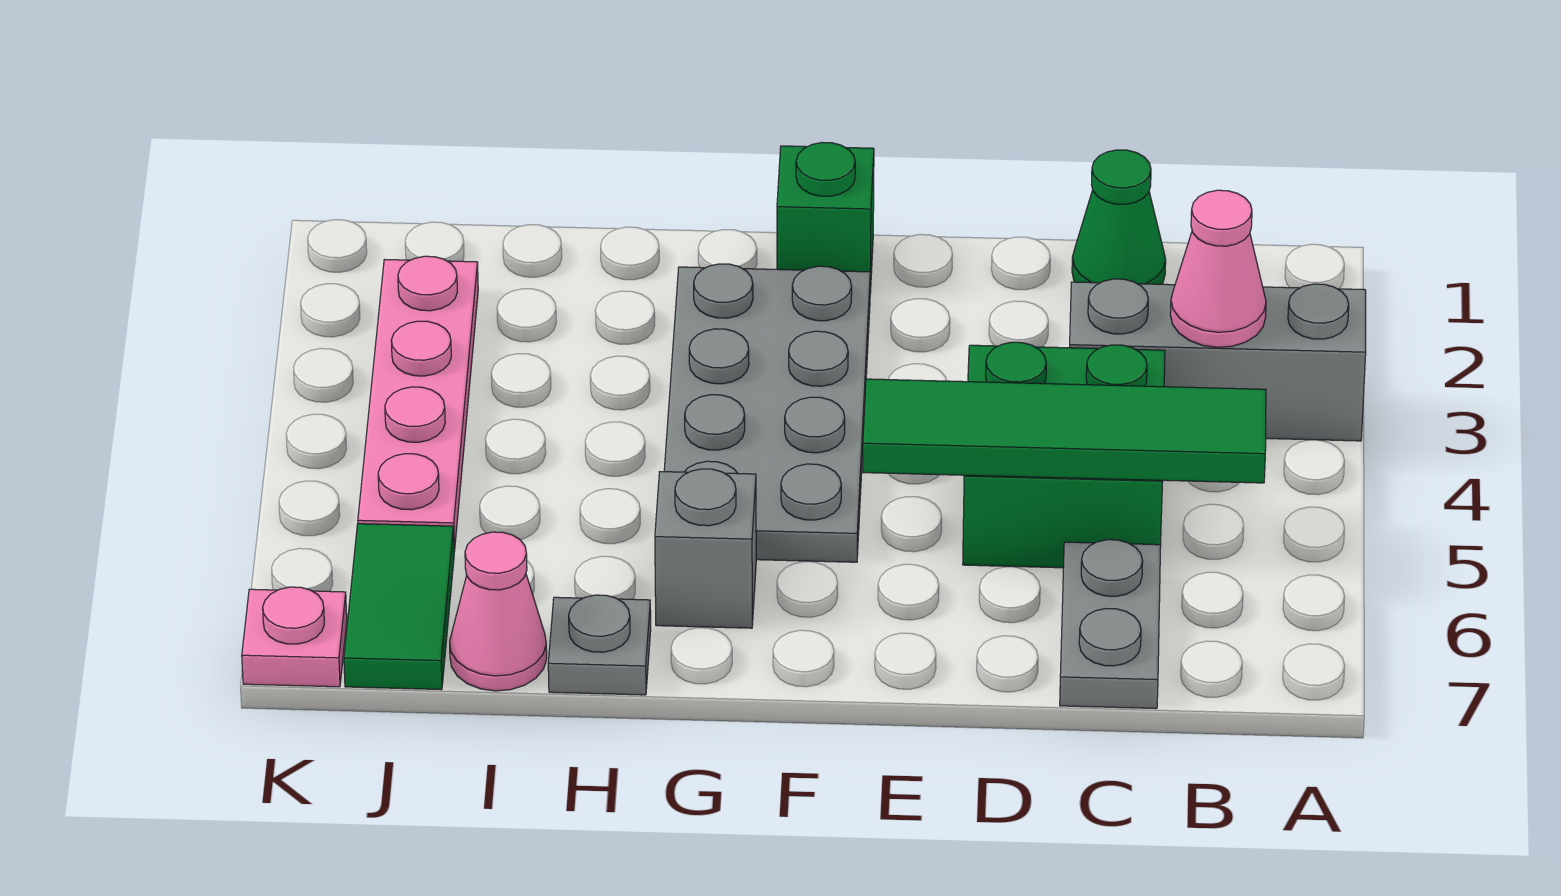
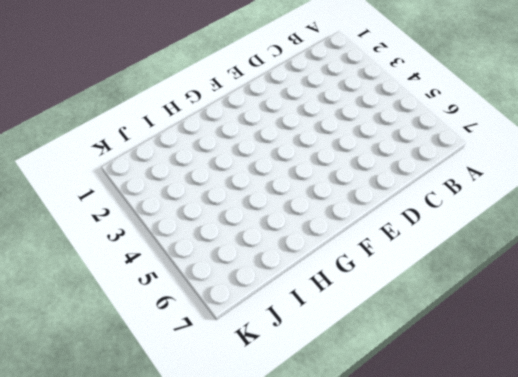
none -> grey 1x3 brick [1070,279,1366,441]
none -> green 1x1 cone [1072,150,1166,284]
none -> green 2x2 brick [963,342,1165,568]

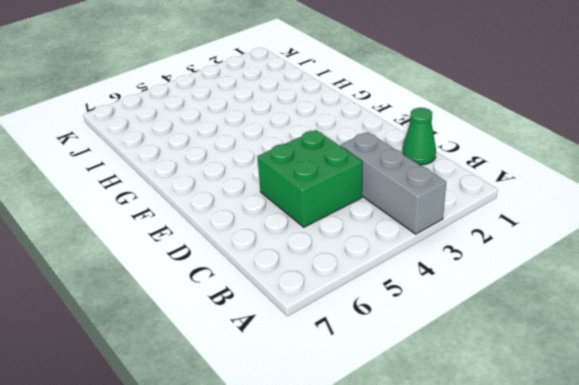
none -> grey 1x2 plate [1060,540,1161,709]
none -> green 1x1 brick [777,142,874,293]
none -> grey 2x4 plate [664,264,870,562]

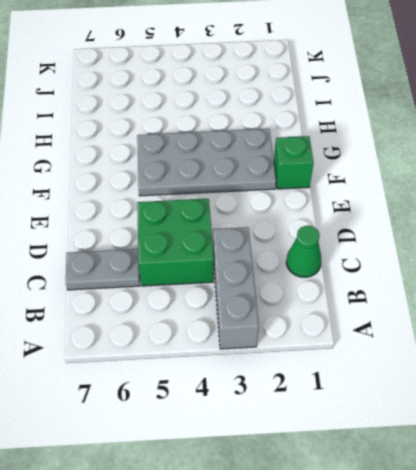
none -> grey 1x1 brick [655,469,756,628]
none -> grey 1x1 plate [548,595,651,695]
none -> pink 1x1 cone [450,532,547,691]

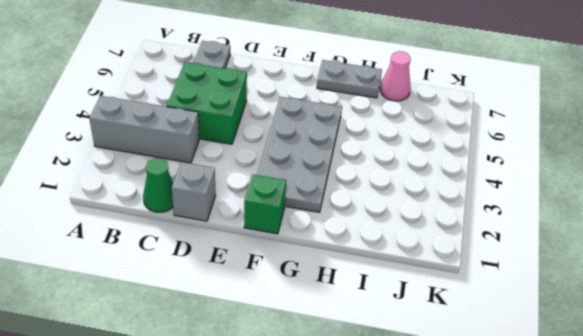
grey 1x1 brick [172,162,216,221] -> grey 1x1 brick moved to [655,469,756,628]
grey 1x2 plate [317,60,382,98] -> grey 1x1 plate [548,595,651,695]
none -> pink 1x4 plate [358,256,478,551]
none -> green 1x2 tile [344,524,454,690]
none -> pink 1x1 plate [242,587,347,687]

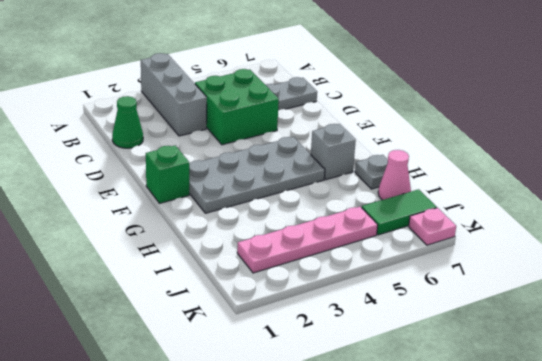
none -> pink 1x1 cone [1170,190,1266,347]
none -> green 1x4 tile [863,379,1266,483]

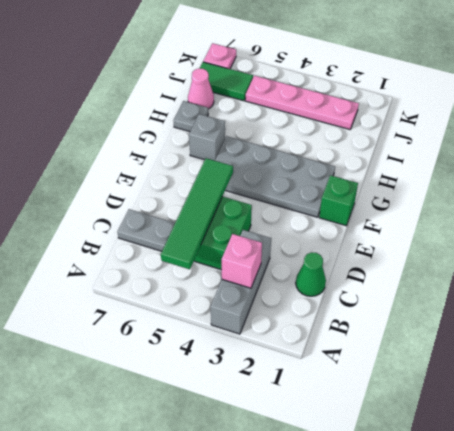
pink 1x1 brick [222,234,262,288] -> pink 1x1 cone [1170,190,1266,347]

